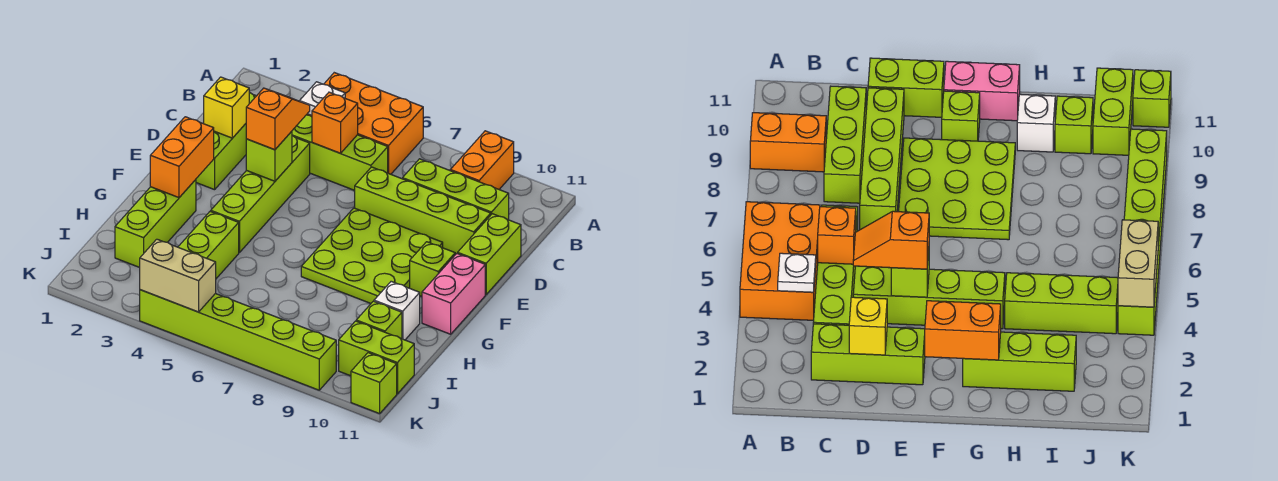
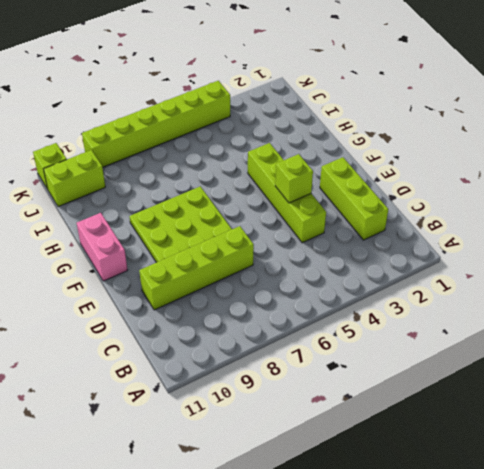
none -> orange 2x3 brick [307,73,423,174]
none -> orange 1x2 brick [450,131,514,189]
none -> lime 1x4 brick [292,115,388,190]

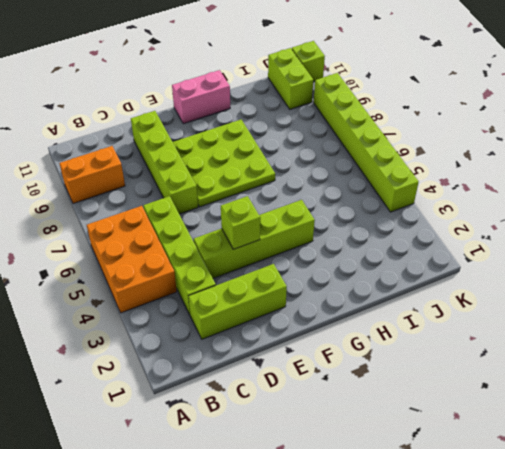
none -> lime 1x3 brick [403,159,509,220]
none -> lime 1x2 brick [458,214,521,295]
none -> lime 1x1 brick [410,242,455,296]

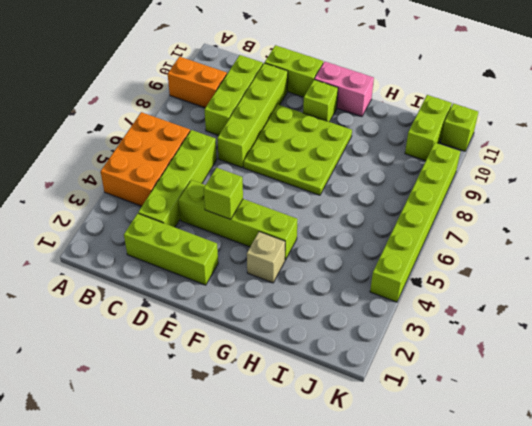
tan 1x1 brick [247,232,285,283] -> none
none -> lime 1x3 brick [115,180,196,268]
none -> lime 1x3 brick [178,211,239,279]
none -> white 1x1 brick [374,281,420,340]

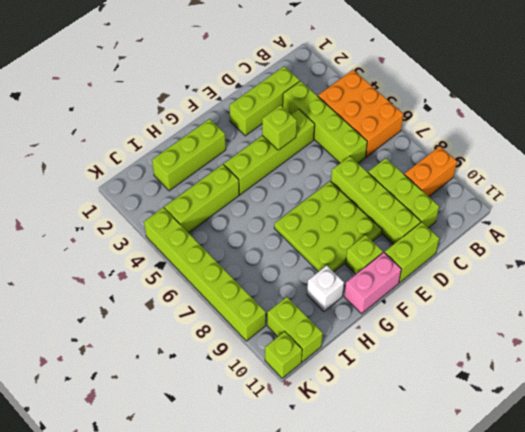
none -> lime 1x1 brick [356,301,402,339]
none -> white 1x1 plate [300,82,345,116]
none -> orange 1x1 brick [312,92,358,153]

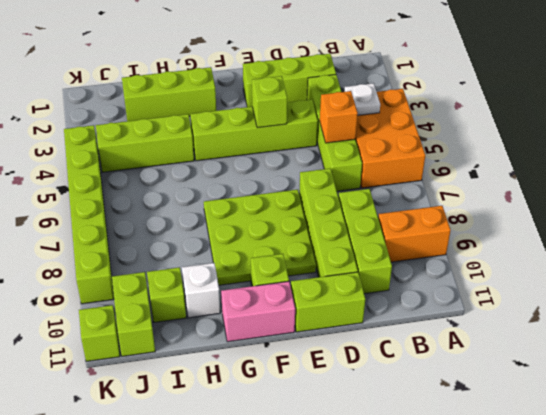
none -> yellow 1x1 brick [204,77,249,138]
none -> orange 1x2 brick [150,117,214,198]
none -> tan 1x2 brick [140,239,216,312]

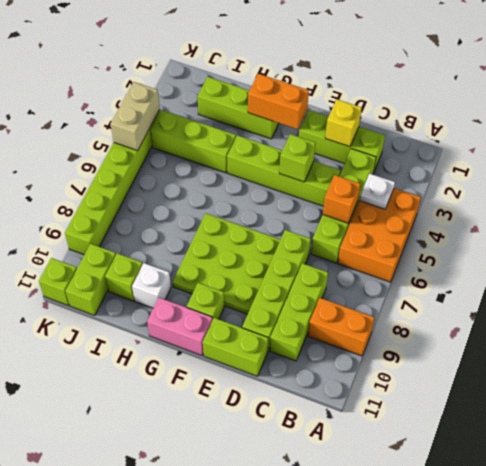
none -> orange 1x2 slope [246,88,310,150]

